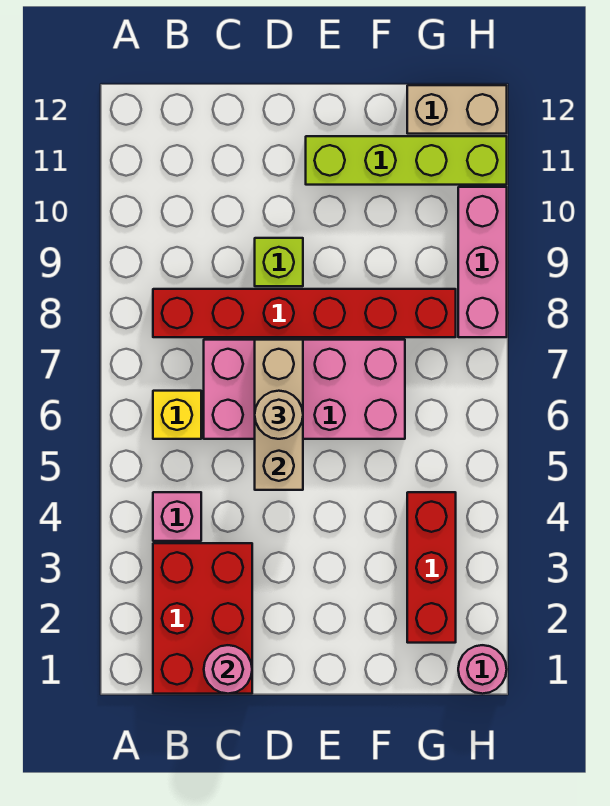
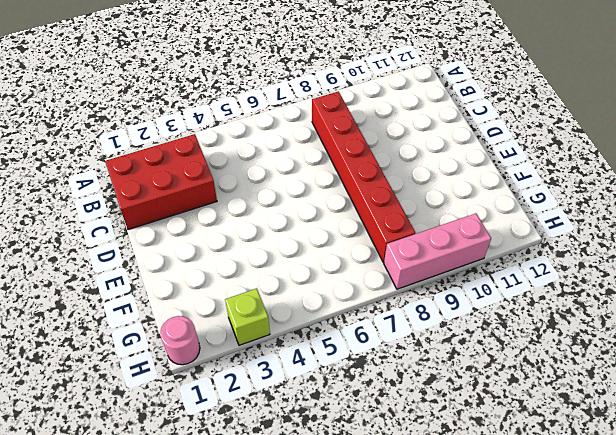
lime 1x1 brick [225,288,270,345] -> lime 1x1 brick moved to [255,238,303,286]
none -> pink 1x1 brick [153,492,201,541]
none -> yellow 1x1 brick [153,391,201,439]
none -> pink 2x4 brick [204,340,405,439]

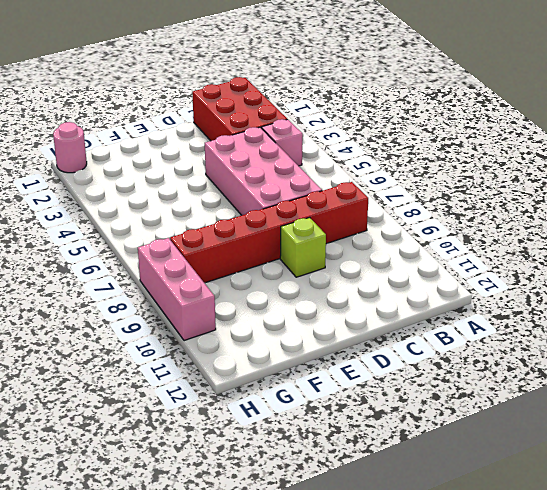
pink 2x4 brick [205,127,322,215] -> pink 2x4 brick turned to [204,340,405,439]
none -> yellow 1x1 brick [153,391,201,439]
none -> lime 1x4 brick [306,136,507,185]
none -> red 1x3 brick [407,492,456,643]

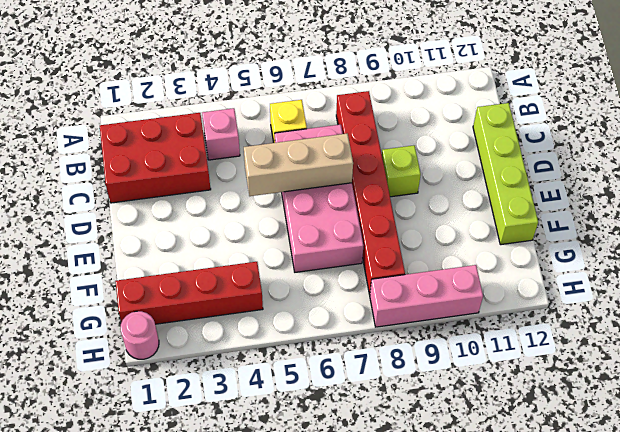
lime 1x4 brick [473,103,538,245] -> lime 1x4 brick moved to [306,136,507,185]
red 1x4 brick [115,262,263,324] -> red 1x3 brick [407,492,456,643]
none -> tan 1x2 brick [407,85,507,134]
none -> pink 1x1 round brick [204,645,252,694]
none -> tan 1x1 round brick [255,391,303,439]

